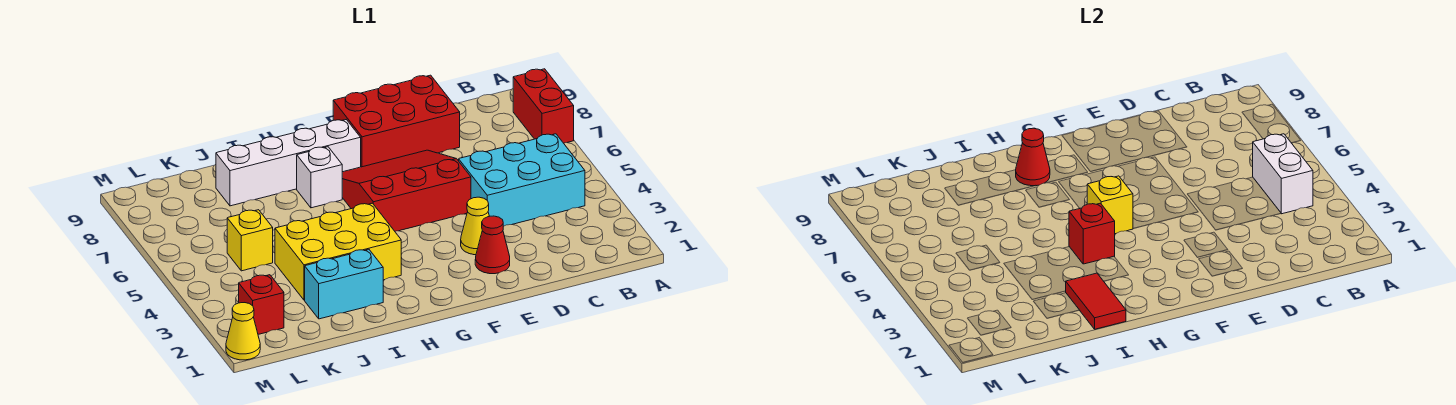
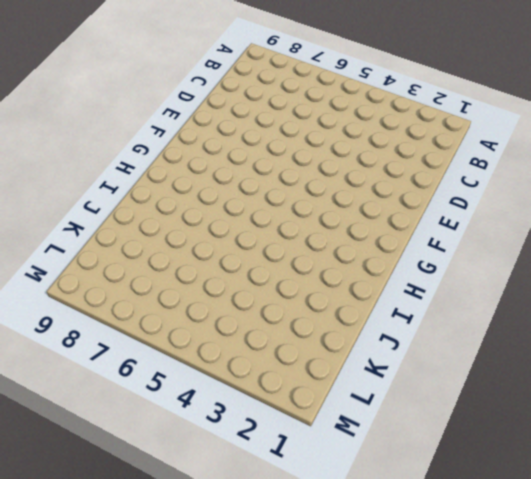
none -> red 1x2 brick [513,69,574,143]
none -> cyan 2x3 brick [459,134,585,226]
none -> red 2x3 brick [333,75,460,167]

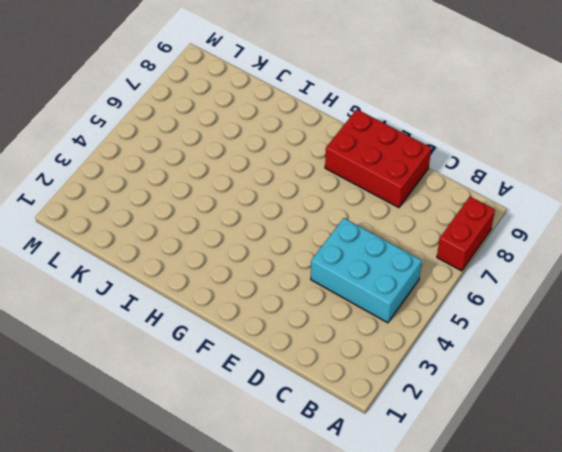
none -> red 1x1 cone [475,216,510,274]
none -> yellow 1x1 cone [461,197,489,255]
none -> red 3x3 slope [342,150,471,231]

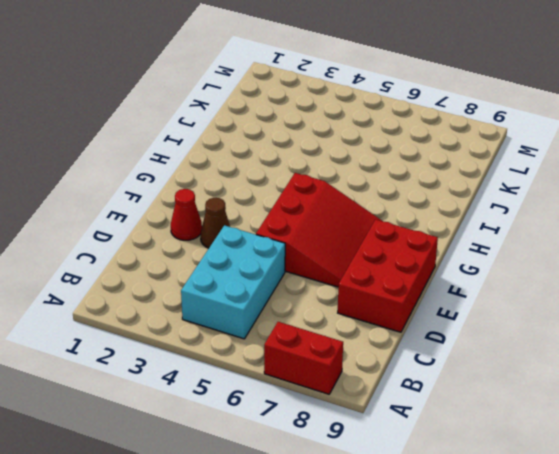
brown 1x1 cone [201,198,230,248] -> yellow 1x1 cone [461,197,489,255]
none -> white 1x4 brick [216,120,361,206]
none -> yellow 2x3 brick [275,203,401,300]
none -> white 1x1 brick [297,147,342,208]

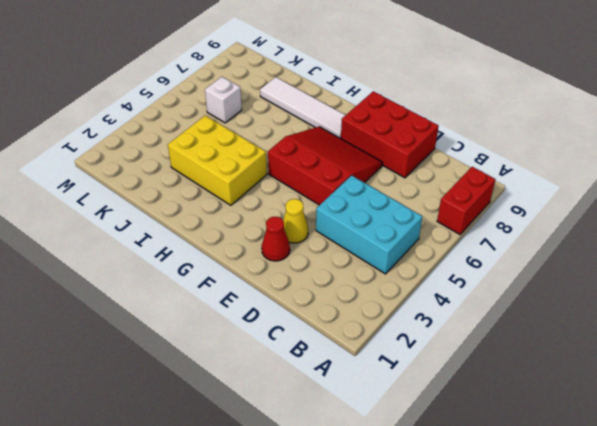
white 1x4 tile [260,77,345,138] -> white 1x4 brick [216,120,361,206]
white 1x1 brick [205,77,242,123] -> white 1x1 brick moved to [297,147,342,208]
none -> cyan 1x2 brick [305,250,383,319]
none -> yellow 1x1 brick [227,210,273,271]
none -> red 1x1 brick [239,275,284,334]

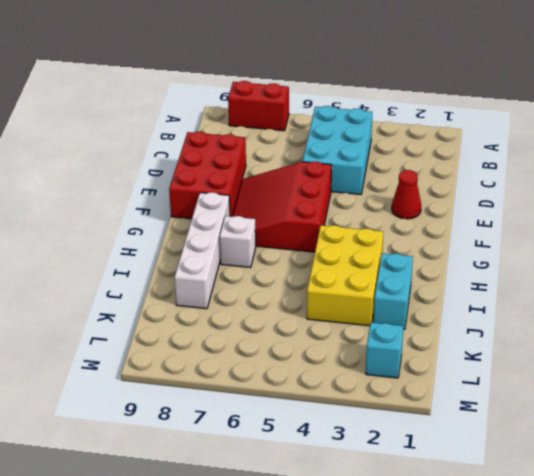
cyan 1x1 brick [366,323,403,378] -> red 1x1 brick [239,275,284,334]
none -> yellow 1x1 cone [461,197,489,255]
none -> yellow 1x1 brick [227,210,273,271]
none -> yellow 1x1 cone [226,303,260,360]

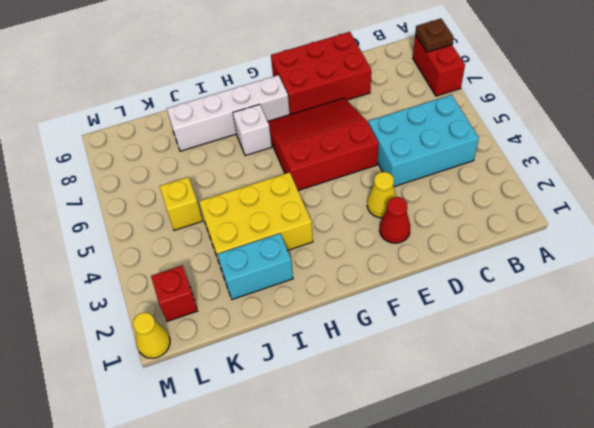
brown 1x1 plate [415,19,453,52] -> none
none -> white 1x2 brick [1253,134,1313,214]
none -> yellow 1x1 brick [1087,176,1133,234]
none -> red 1x1 brick [1069,203,1115,264]

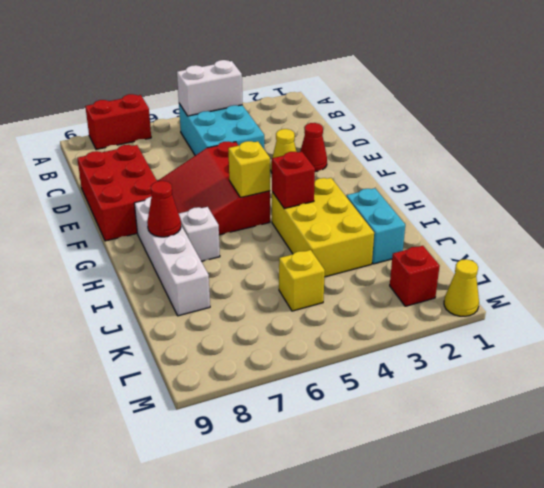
none -> red 1x2 tile [1066,273,1126,329]

